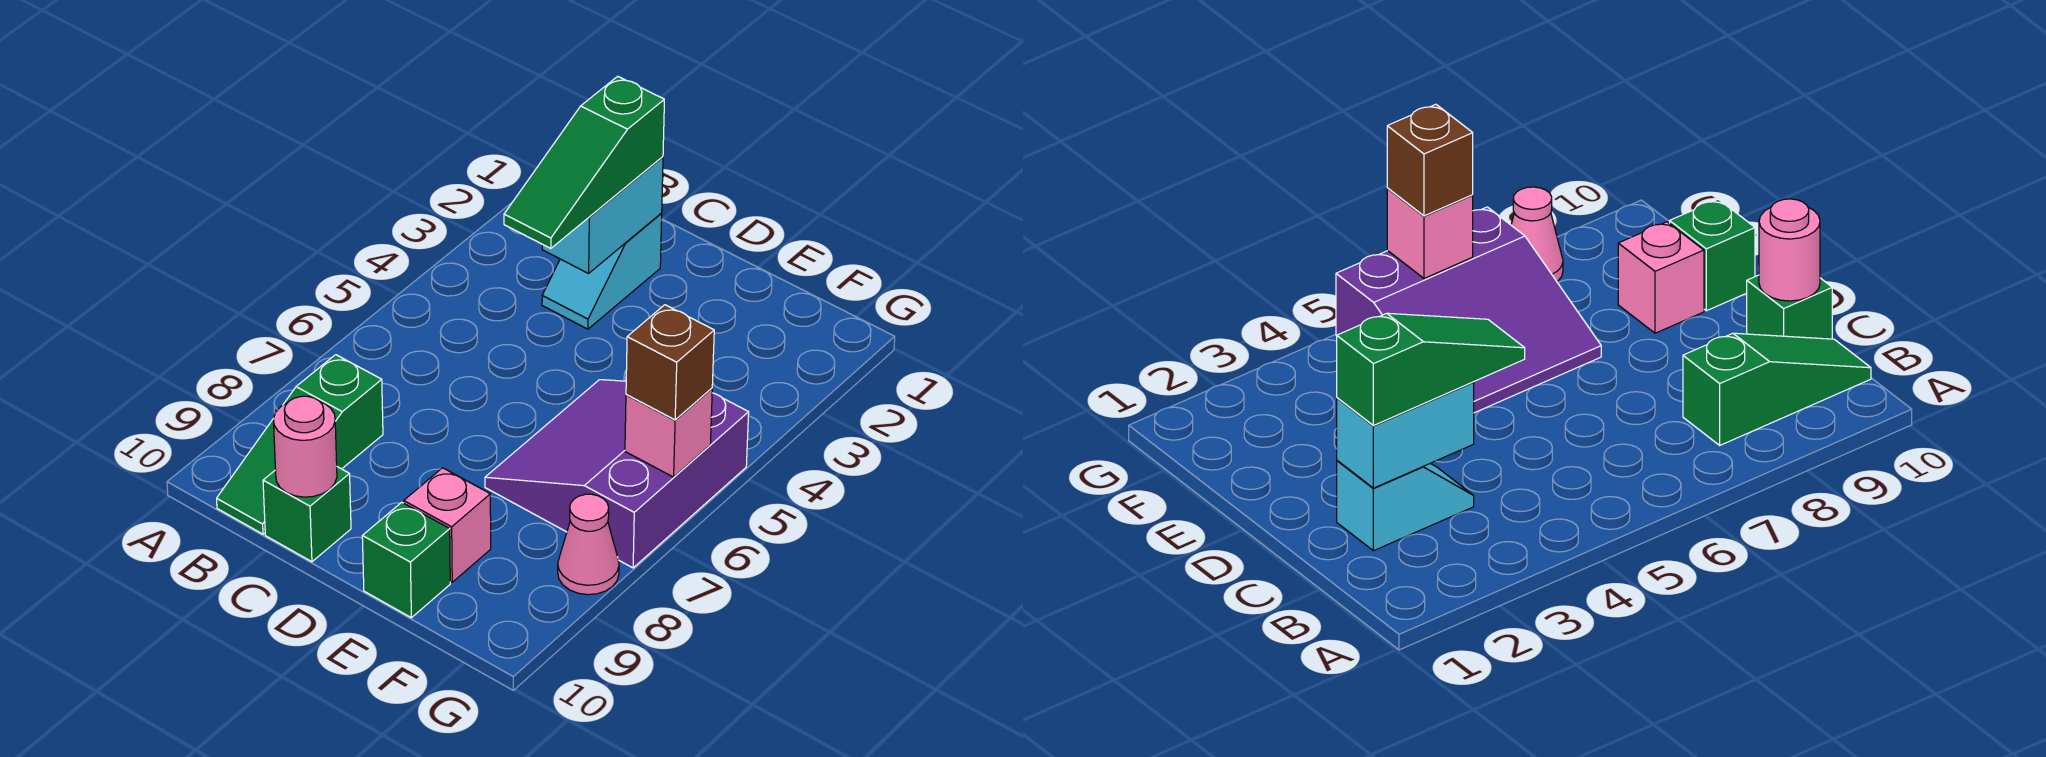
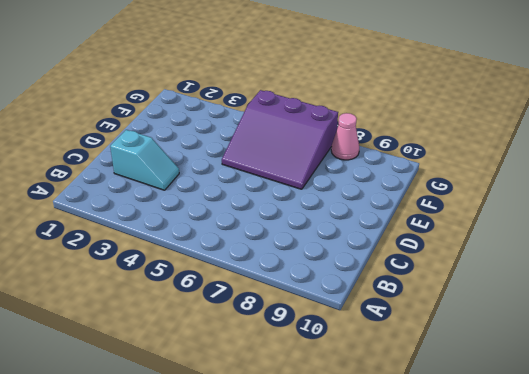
none -> green 1x3 slope [217,355,383,534]
none -> green 1x1 brick [263,467,351,562]
none -> pink 1x1 brick [404,468,491,582]

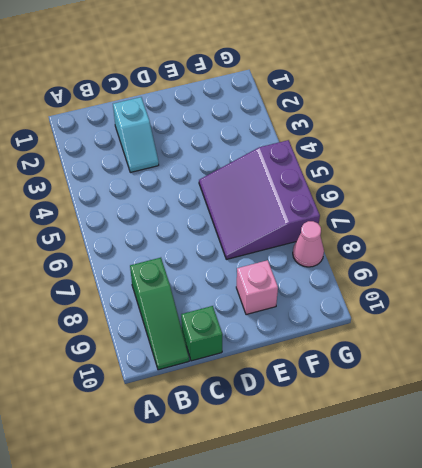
none -> green 1x1 brick [362,502,450,618]
none -> cyan 1x2 brick [542,157,663,273]
none -> pink 1x1 round brick [273,396,337,497]

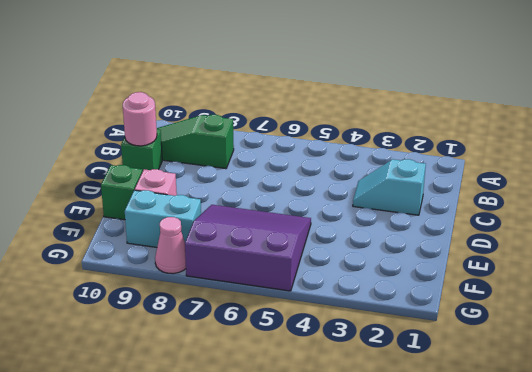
cyan 1x2 brick [125,190,201,247] -> cyan 1x2 brick moved to [542,157,663,273]
none -> pink 1x1 brick [625,388,712,477]
none -> green 1x3 slope [504,76,664,249]
none -> brown 1x1 brick [626,305,714,420]

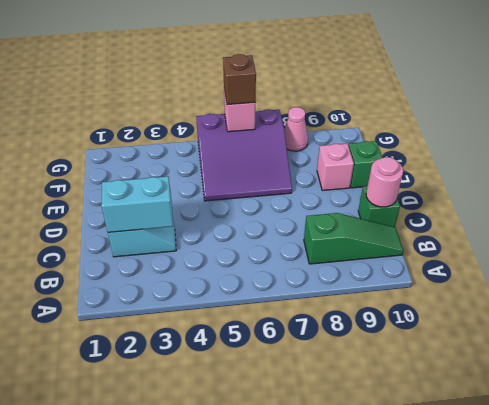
none -> green 1x3 slope [504,76,664,249]

